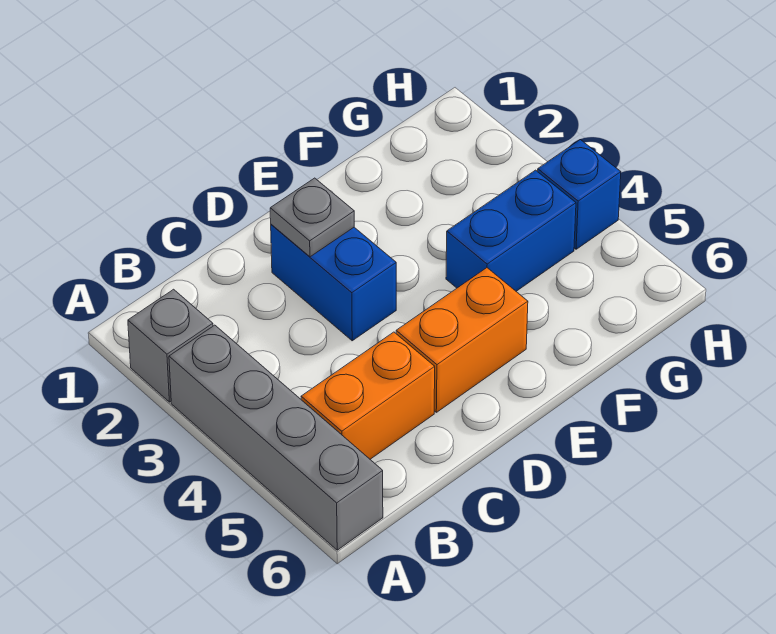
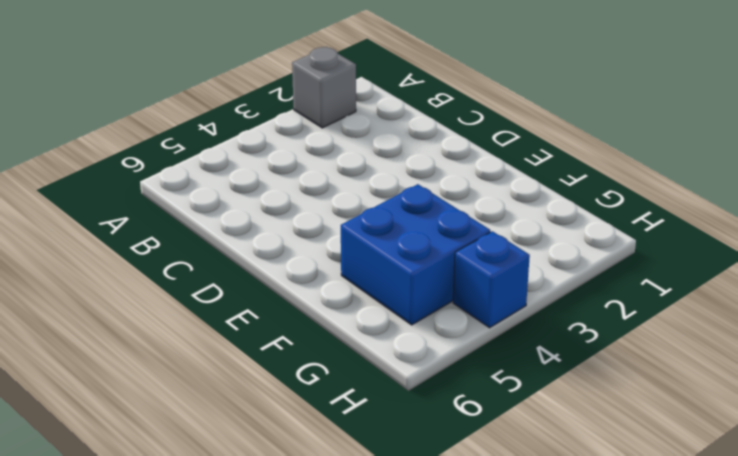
blue 2x2 brick [341,184,490,325] -> blue 1x2 brick [446,170,576,291]
none -> grey 1x4 brick [169,325,383,550]
none -> orange 1x2 brick [301,332,435,459]

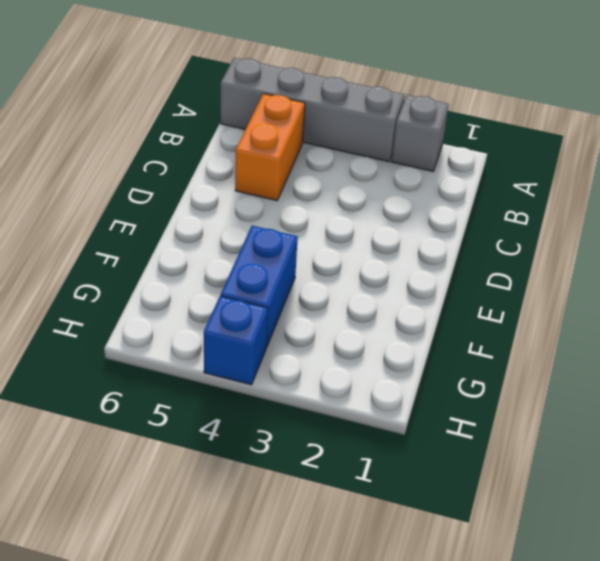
none -> blue 1x2 brick [271,224,396,341]
none -> orange 1x2 brick [396,268,528,412]

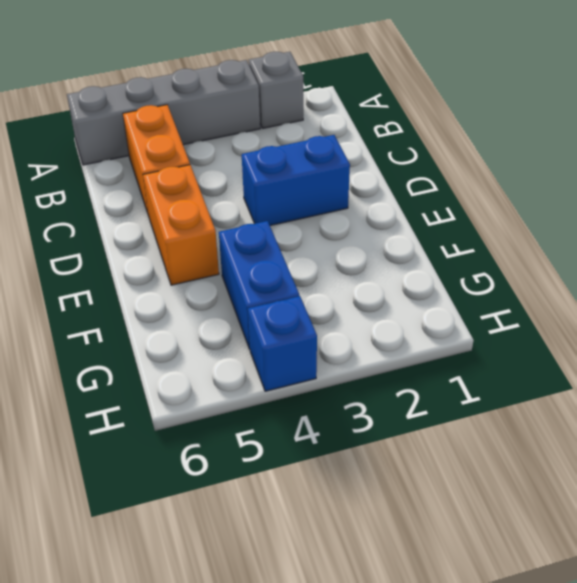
none -> grey 1x1 plate [270,178,354,257]

